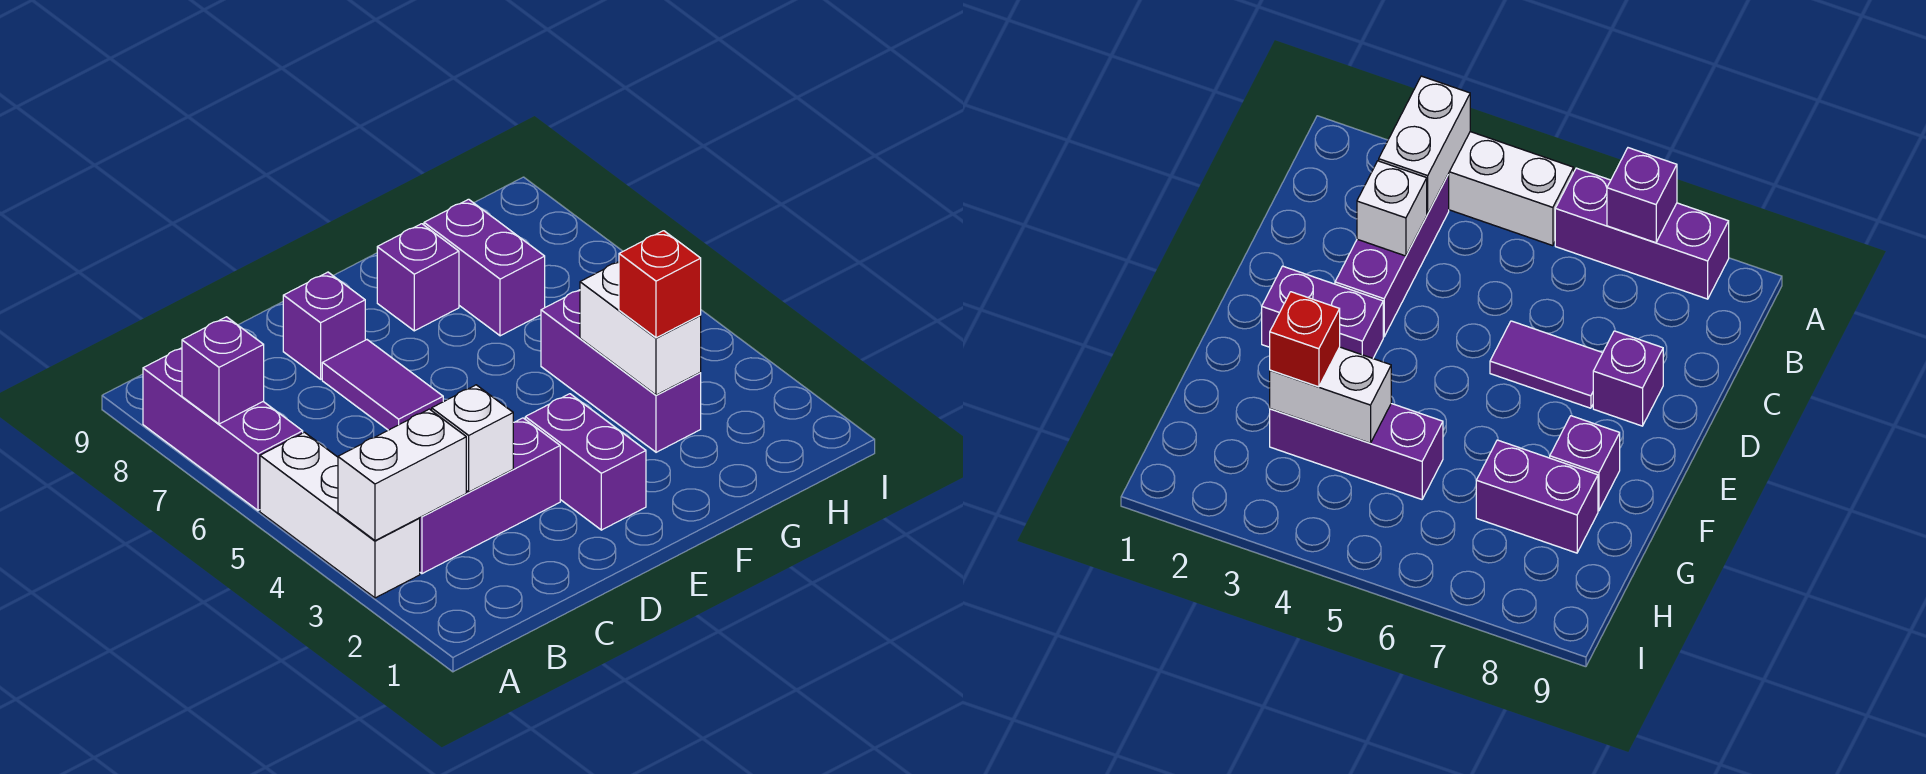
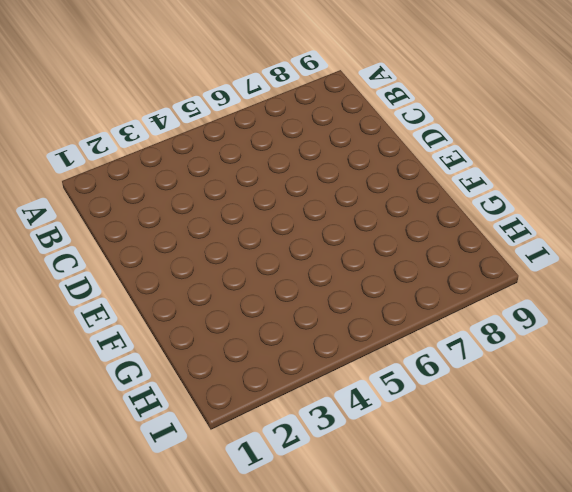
none -> white 1x3 brick [260,432,420,598]
none -> purple 1x3 brick [143,348,303,510]
none -> purple 1x3 brick [419,418,560,574]

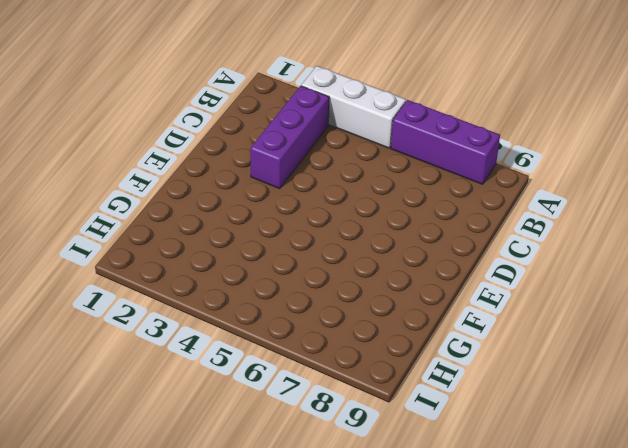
none -> purple 1x2 tile [322,340,443,430]
none -> purple 1x1 brick [283,272,365,379]
none -> purple 1x2 brick [525,394,646,530]

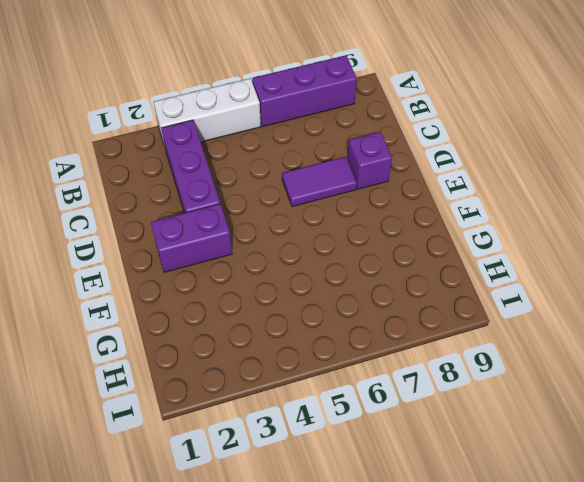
none -> purple 1x1 brick [377,224,459,331]
none -> purple 1x3 brick [541,290,701,452]
none -> purple 1x2 brick [424,199,545,336]

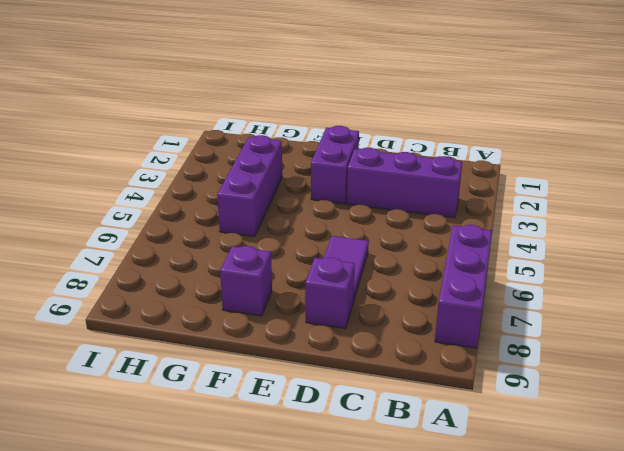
none -> white 1x3 brick [260,432,420,598]
none -> purple 1x2 brick [424,199,545,336]
none -> white 1x2 brick [338,409,466,541]

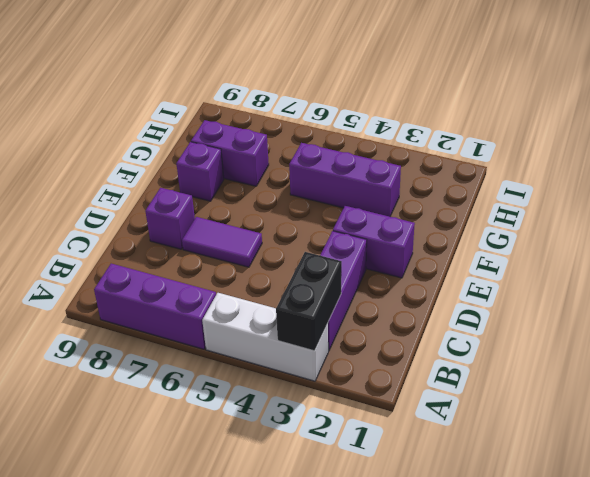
black 1x2 brick [276,252,342,351] -> white 1x2 brick [338,409,466,541]
none -> purple 1x1 brick [182,317,264,424]
none -> white 1x1 brick [432,385,513,492]
none -> white 1x2 brick [580,262,701,395]

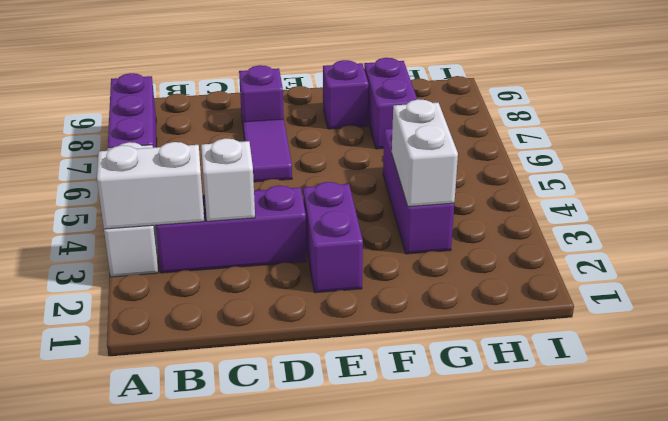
none -> purple 1x1 brick [182,317,264,424]
none -> red 1x1 brick [619,231,701,338]

